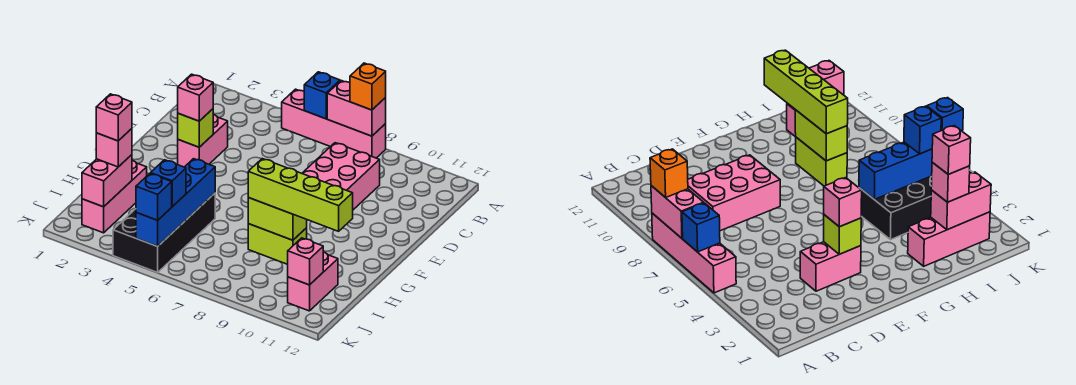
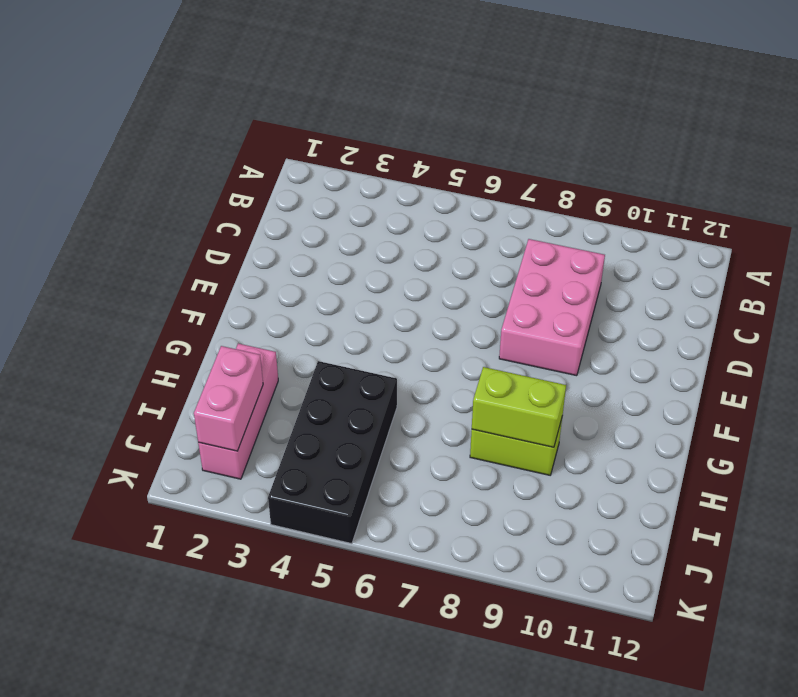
none -> pink 1x4 brick [282,89,386,158]
none -> pink 1x2 brick [178,115,228,167]
none -> pink 1x2 brick [288,252,338,311]

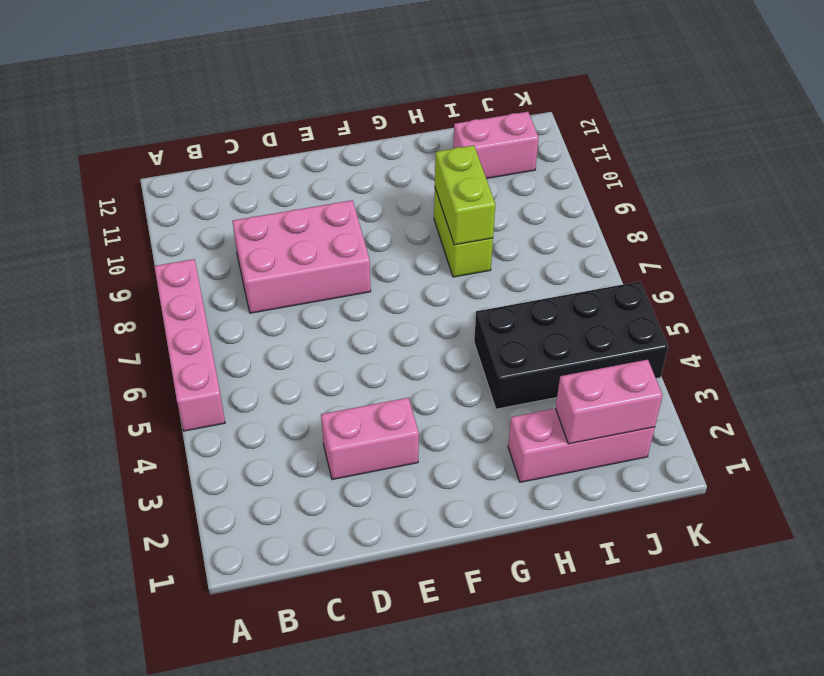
none -> blue 1x1 brick [304,72,340,119]
none -> pink 1x2 brick [327,81,386,136]
none -> lime 1x1 brick [178,109,213,147]

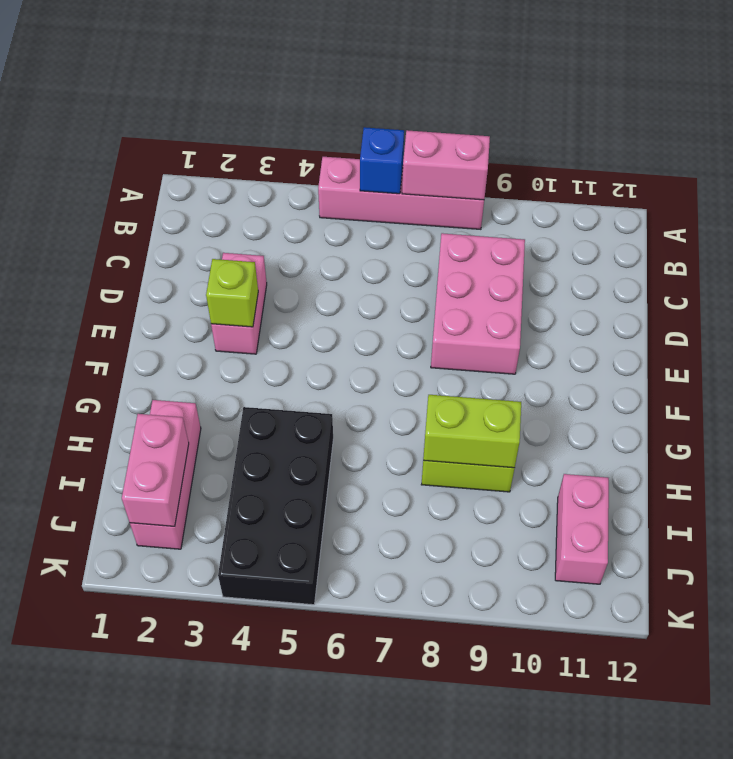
none -> blue 1x4 brick [136,159,215,246]
none -> pink 1x1 brick [288,238,323,285]
none -> orange 1x1 brick [350,63,386,110]

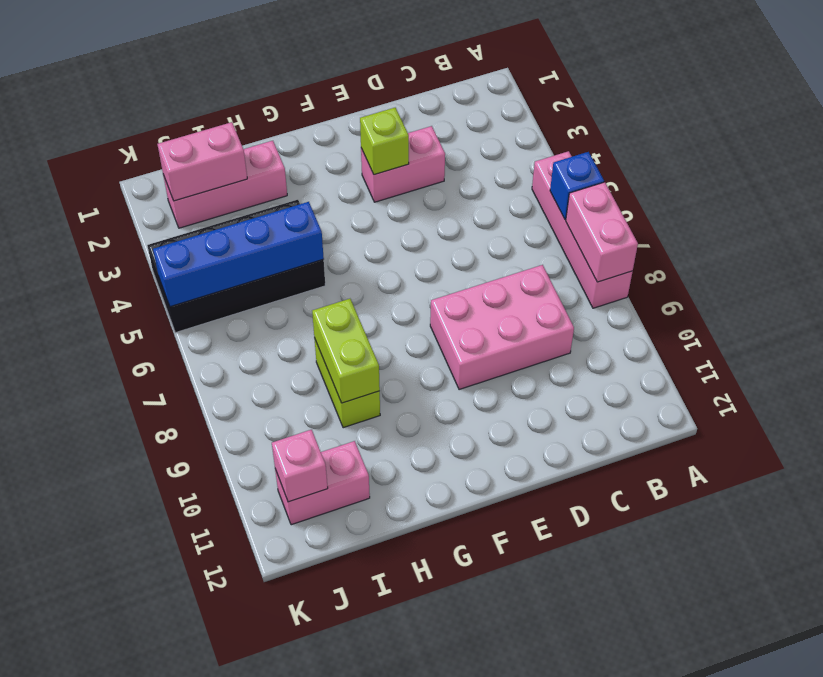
none -> orange 1x1 brick [350,63,386,110]
none -> pink 1x1 brick [178,74,213,121]
none -> lime 1x4 brick [248,159,353,231]

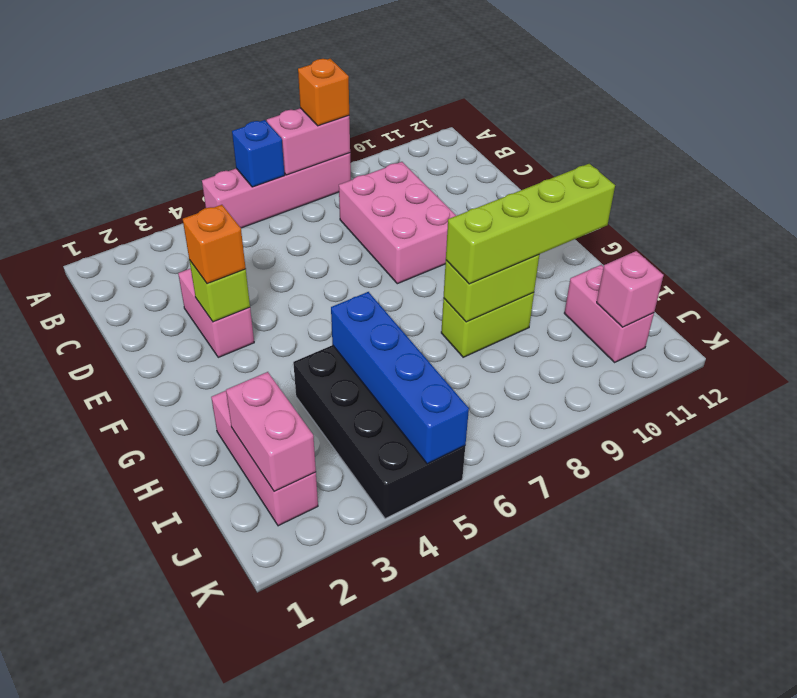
orange 1x1 brick [183,205,246,284] -> pink 1x1 brick [178,74,213,121]
none -> pink 1x1 brick [96,129,132,167]
none -> blue 1x1 brick [151,160,186,207]
none -> blue 1x1 brick [136,173,172,220]

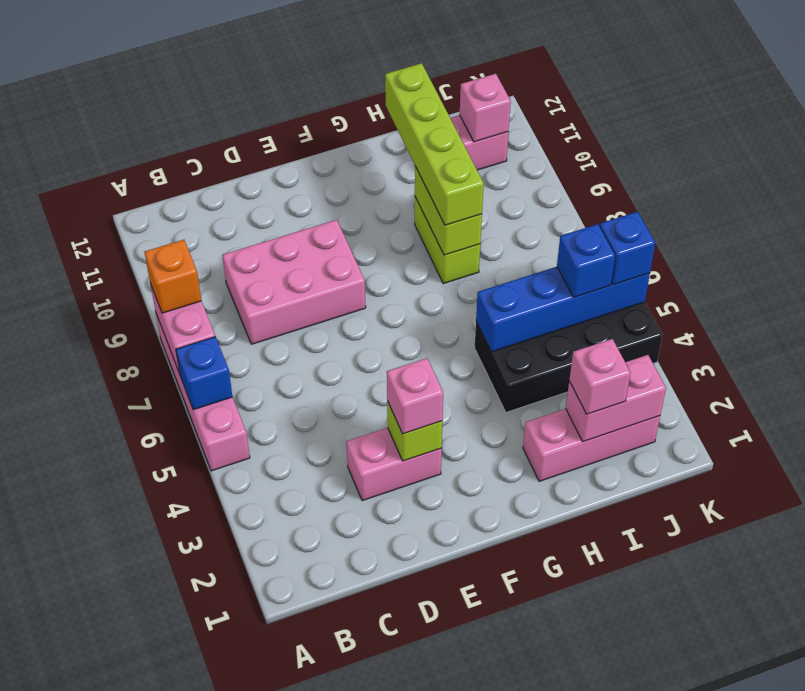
none -> pink 1x1 brick [96,94,132,141]

